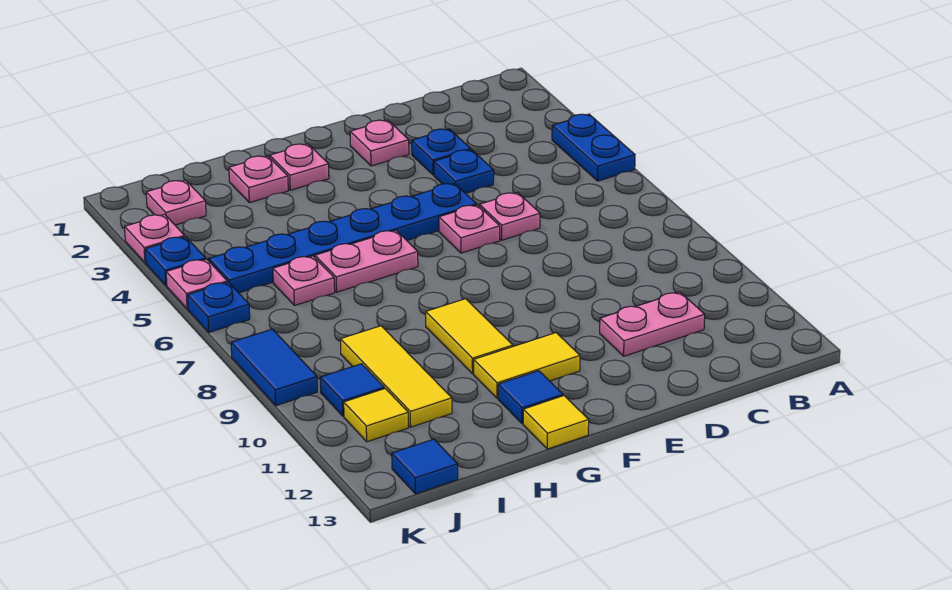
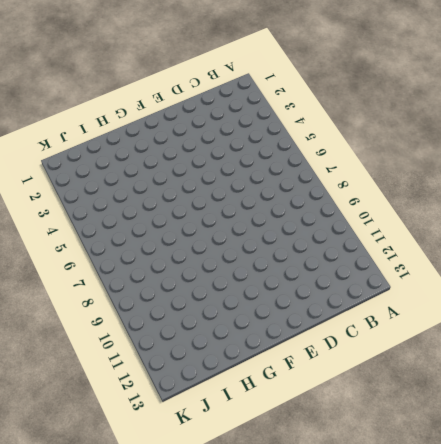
none -> blue 1x2 plate [552,114,635,181]
none -> pink 1x2 plate [600,292,705,356]
none -> blue 1x1 plate [412,129,471,175]

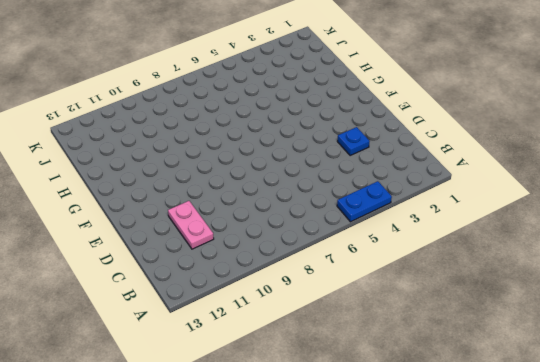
none -> blue 1x1 plate [434,150,494,193]
none -> pink 1x1 plate [479,192,540,240]
none -> pink 1x1 plate [350,120,409,166]

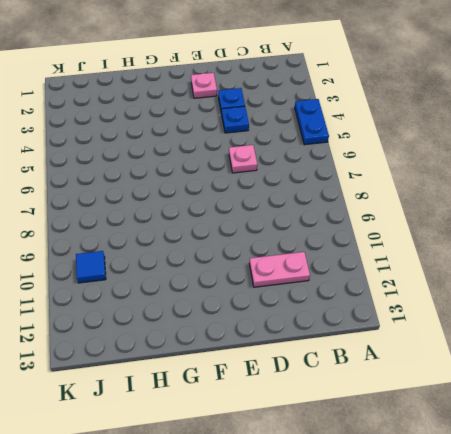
none -> blue 1x6 plate [209,183,476,293]
none -> pink 1x1 plate [439,205,500,253]
none -> yellow 1x2 tile [474,333,580,398]

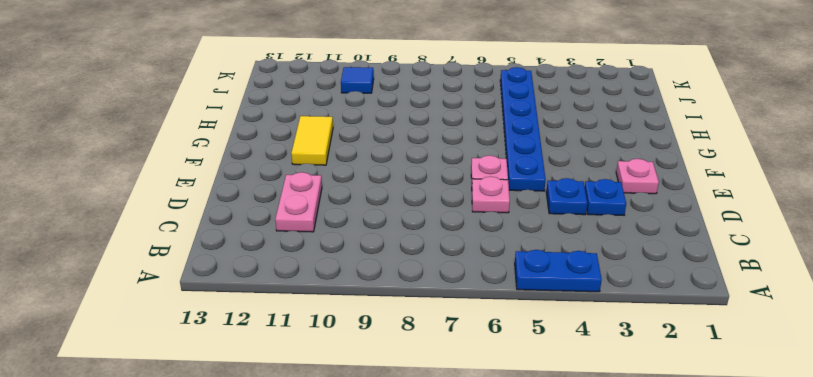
none -> pink 1x1 plate [270,144,329,190]
none -> pink 1x2 plate [315,230,418,292]
none -> yellow 1x2 tile [426,299,513,374]

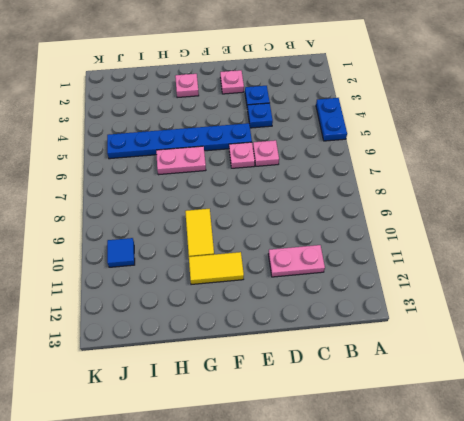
none -> blue 1x1 tile [498,371,563,423]
none -> yellow 1x1 tile [523,396,589,449]
none -> pink 1x1 plate [229,156,288,203]

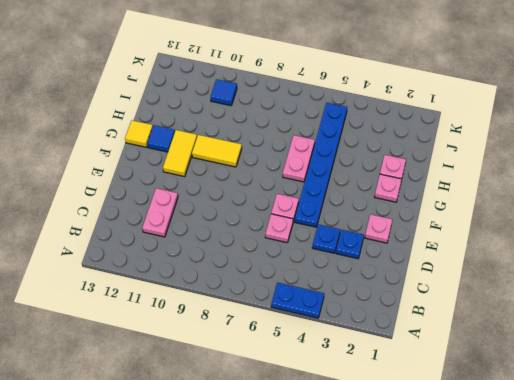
none -> pink 1x1 plate [273,256,335,306]
none -> yellow 1x3 tile [340,326,452,427]
none -> pink 1x1 plate [146,180,206,225]

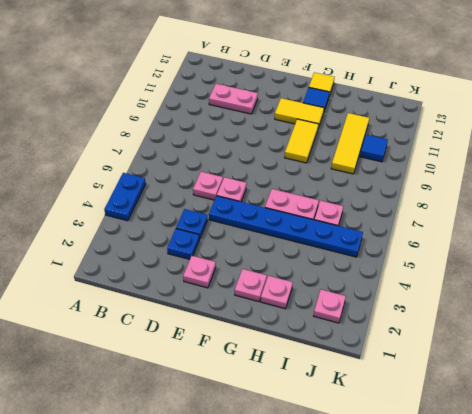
none -> yellow 1x1 tile [344,389,408,442]
none -> blue 1x1 tile [392,439,458,494]
none -> pink 1x1 plate [125,214,185,263]

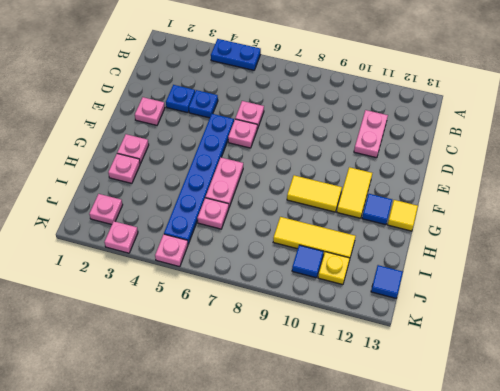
yellow 1x1 plate [318,252,350,285] -> yellow 1x1 tile [344,389,408,442]
none -> blue 1x1 plate [145,237,206,286]
none -> blue 1x1 plate [188,282,250,332]
none -> blue 1x2 tile [231,329,317,406]

